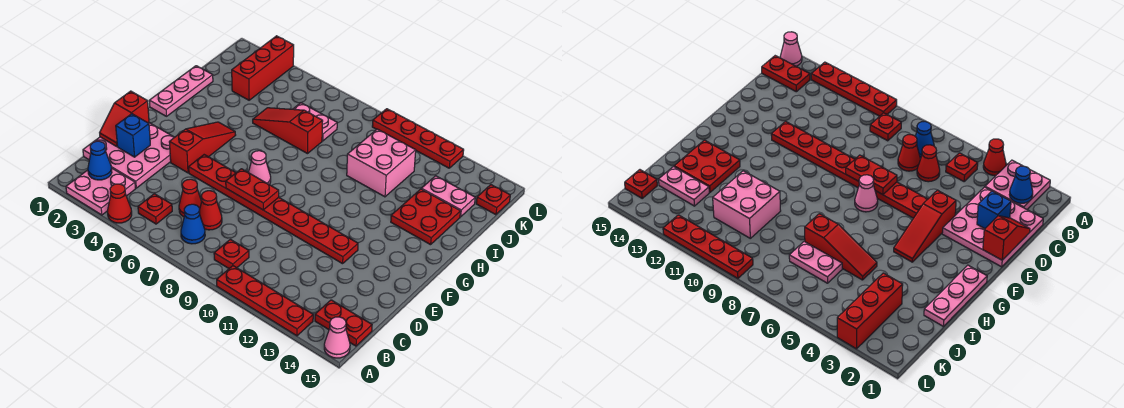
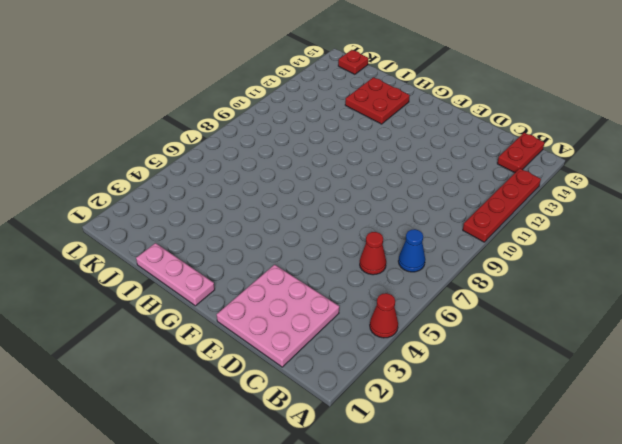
none -> pink 2x2 plate [66,169,136,215]
none -> pink 1x1 cone [324,317,350,358]
none -> red 1x1 plate [138,194,172,224]

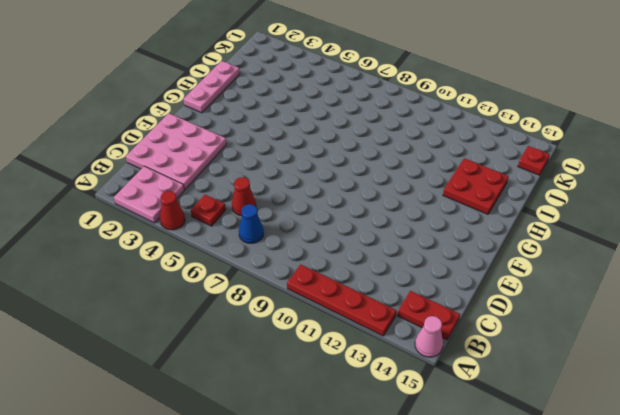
none -> red 1x1 plate [214,239,249,268]
none -> red 1x1 cone [199,191,222,230]
none -> red 1x3 slope [169,122,236,173]

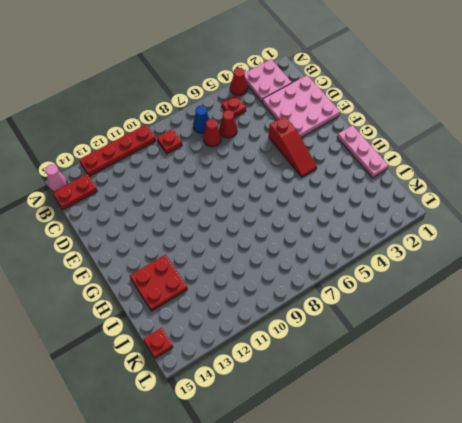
none -> red 1x8 plate [189,155,358,264]
none -> pink 1x1 cone [248,151,271,185]
none -> red 1x3 slope [253,108,323,154]

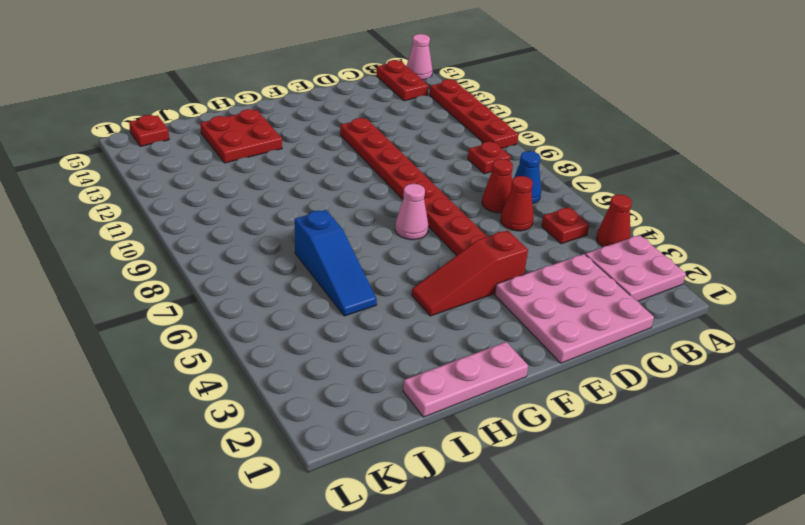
blue 1x3 slope [295,210,377,316] -> red 1x3 slope [253,108,323,154]
none -> pink 2x2 brick [347,129,416,197]
none -> red 1x3 brick [232,36,294,100]
none -> pink 1x2 plate [294,103,337,141]

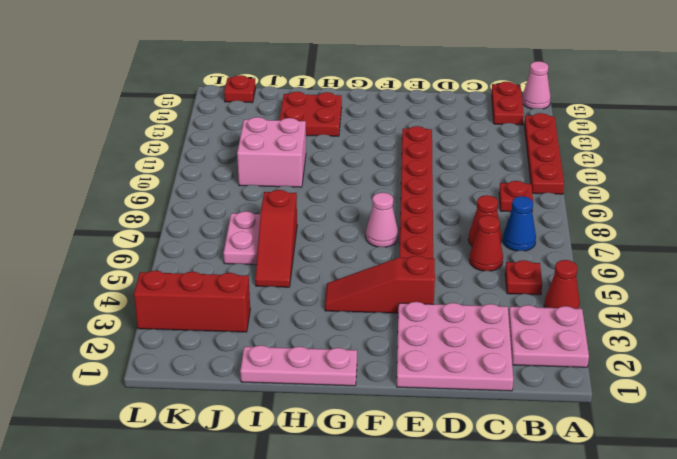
none -> pink 1x2 plate [421,176,475,217]
none -> red 1x4 plate [372,109,464,168]
none -> blue 1x1 cone [88,141,112,180]

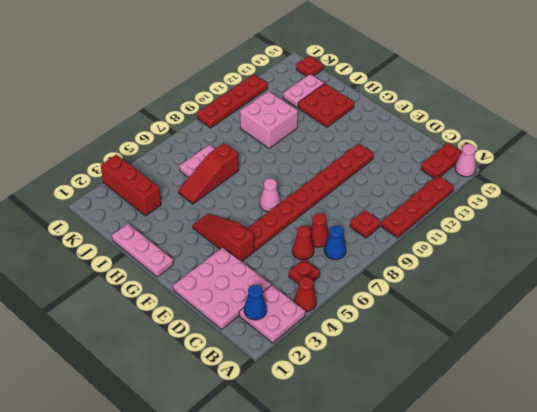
none -> red 1x2 slope [100,91,149,146]
none -> blue 1x1 brick [116,114,150,157]
none -> red 1x2 plate [226,169,279,210]

